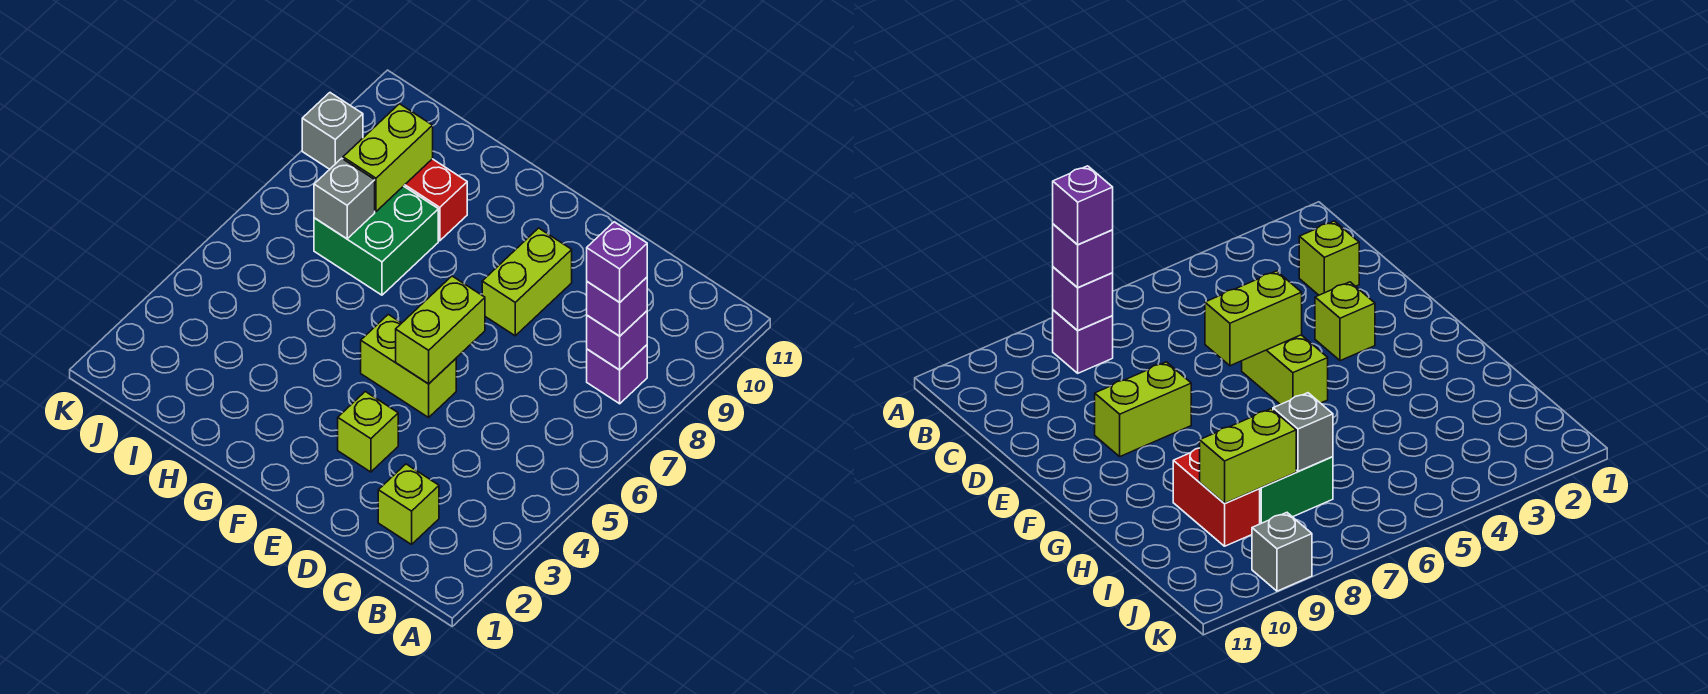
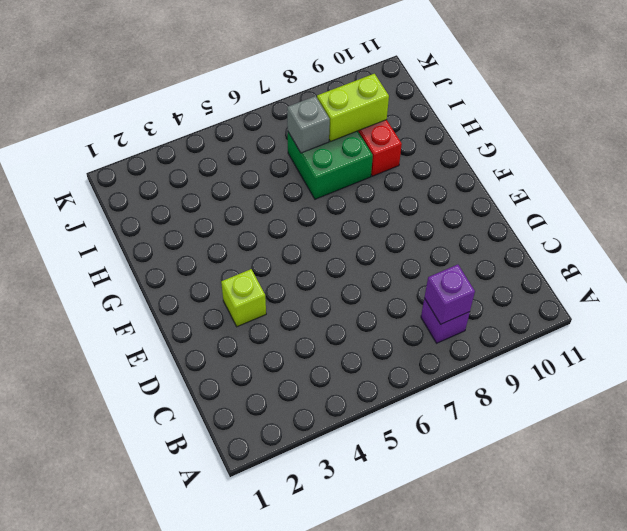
none -> lime 1x1 brick [378,464,439,544]
none -> lime 1x2 brick [361,314,456,417]
none -> lime 1x2 brick [482,228,572,336]

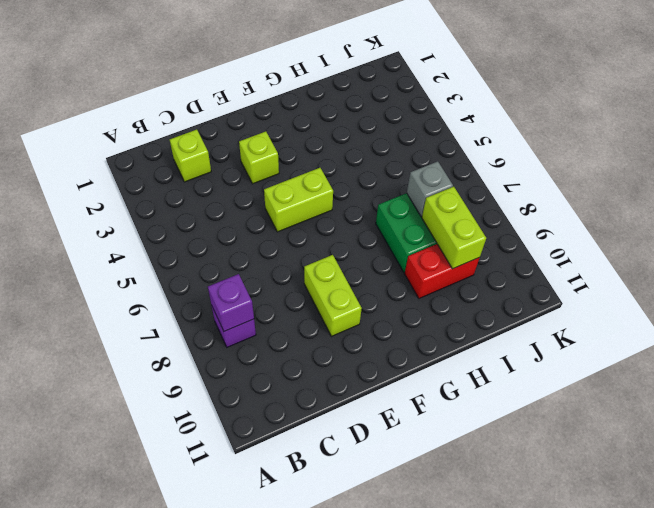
none -> grey 1x1 brick [302,93,363,169]
none -> lime 1x2 brick [396,276,485,384]
none -> purple 1x1 brick [587,277,647,336]

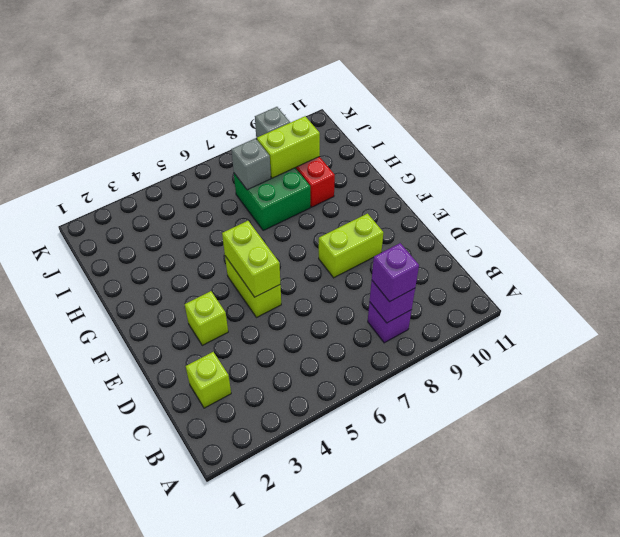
lime 1x2 brick [222,221,280,297] -> lime 1x2 brick turned to [396,276,485,384]
none -> purple 1x1 brick [587,222,647,302]

